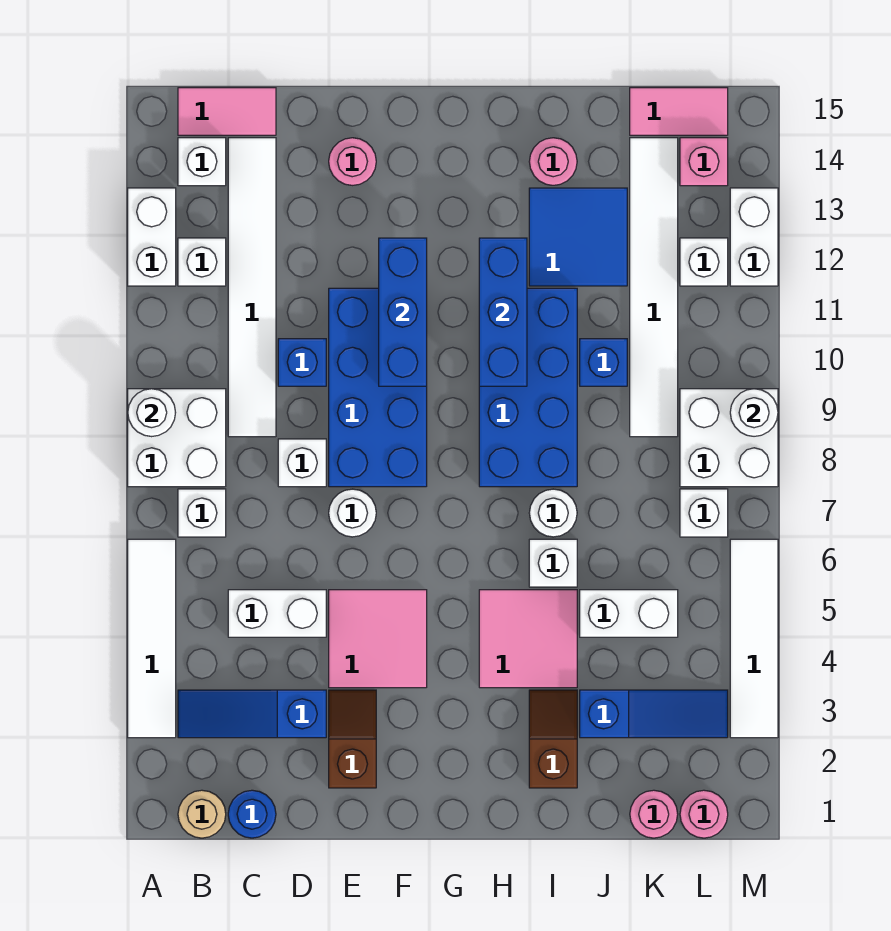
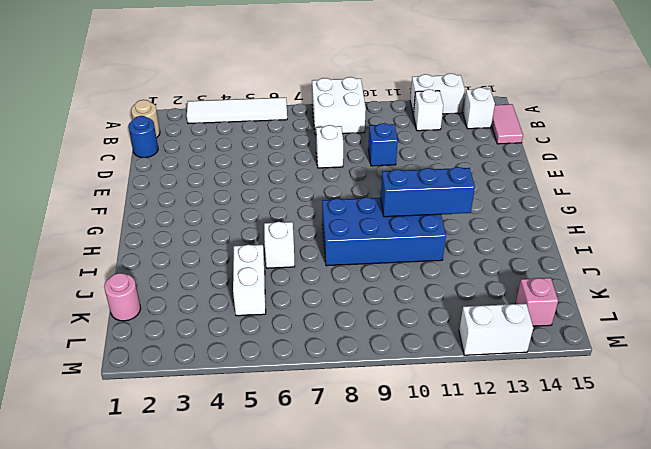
none -> blue 1x3 slope [178,690,326,738]
none -> white 1x1 brick [178,489,226,537]
none -> white 1x2 brick [228,590,326,637]
none -> white 1x6 tile [228,138,276,437]

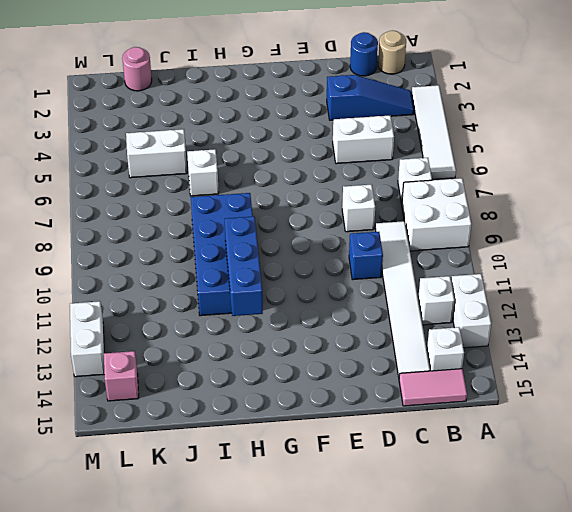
none -> brown 1x2 slope [329,690,376,788]
none -> pink 2x2 tile [329,590,427,688]
none -> white 1x1 round brick [329,489,376,537]
none -> blue 2x4 brick [329,288,427,487]

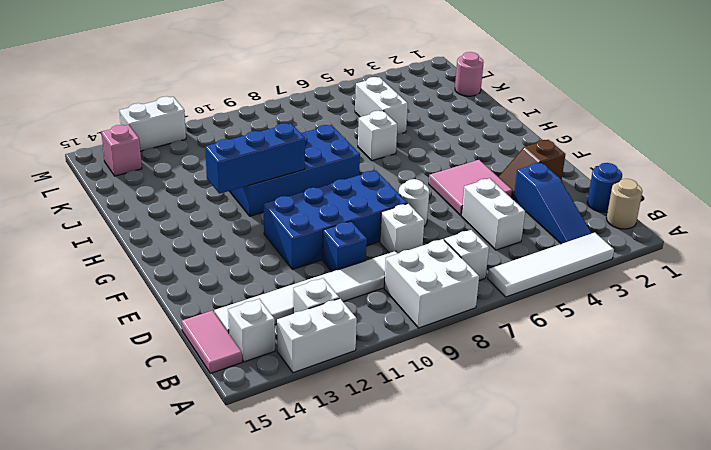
none -> pink 1x1 round brick [329,138,376,185]
none -> pink 2x2 tile [479,590,577,688]
none -> brown 1x2 slope [529,690,577,788]
none -> white 1x1 round brick [529,489,577,537]

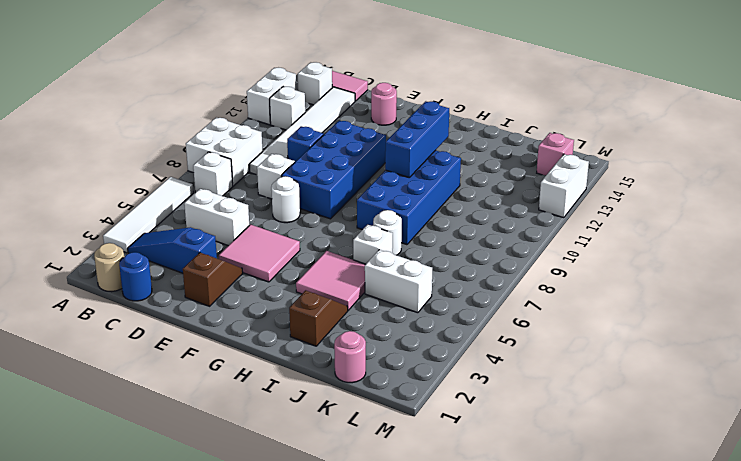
none -> blue 2x2 tile [529,188,627,286]
none -> pink 1x1 round brick [529,138,577,185]
none -> blue 1x3 slope [580,690,728,738]
none -> blue 1x1 brick [580,339,627,386]

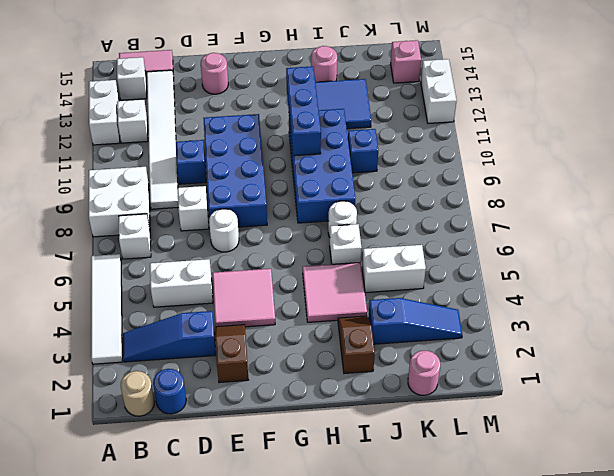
none -> white 1x6 tile [630,138,678,437]
none -> pink 1x2 tile [630,88,728,135]
none -> pink 1x1 round brick [680,790,728,838]
none -> white 1x1 brick [680,489,728,537]

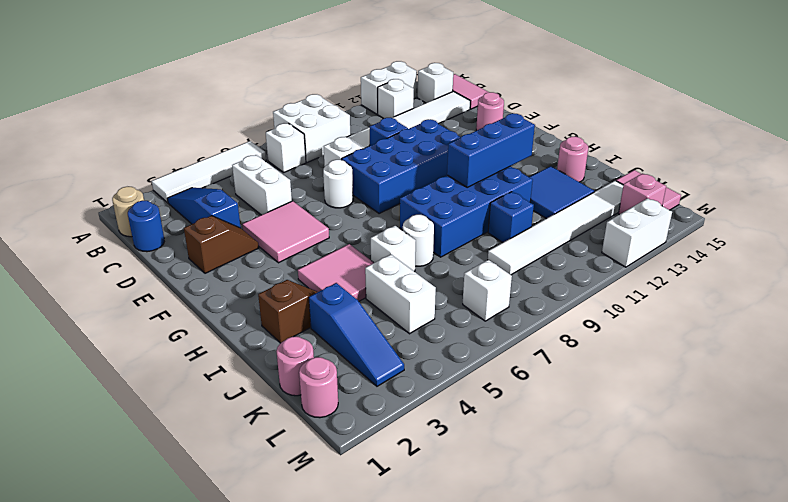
none -> white 2x2 brick [680,389,778,487]
none -> white 1x1 brick [680,238,728,286]
none -> white 1x4 tile [730,539,778,738]
none -> white 1x1 round brick [128,389,176,437]

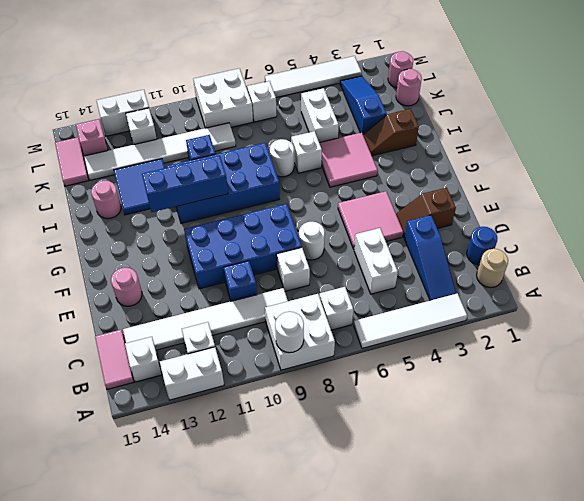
none -> blue 1x3 brick [379,238,427,386]
none -> white 1x1 round brick [730,389,778,436]

